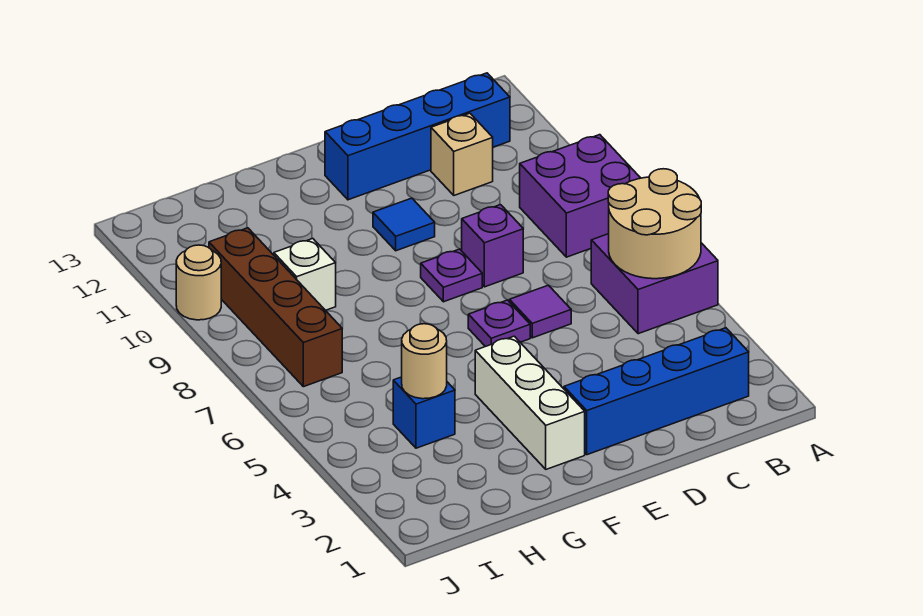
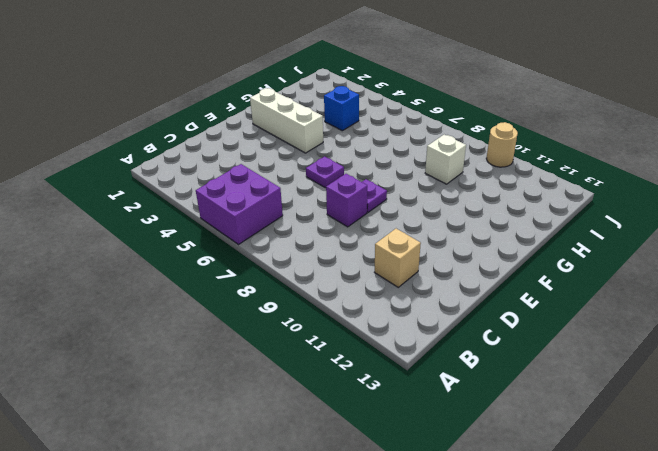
none -> purple 2x2 brick [520,135,640,257]
none -> blue 1x4 brick [564,328,749,455]
none -> blue 1x4 brick [325,73,510,200]

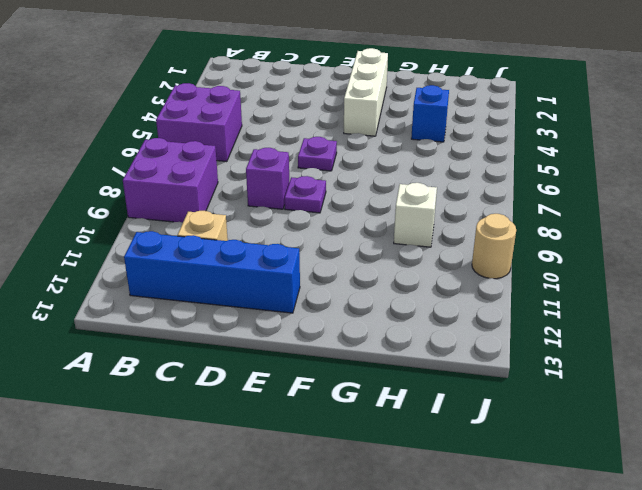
none -> blue 1x4 brick [564,328,749,455]
none -> purple 1x1 tile [509,285,571,338]
none -> blue 1x1 tile [373,198,435,251]

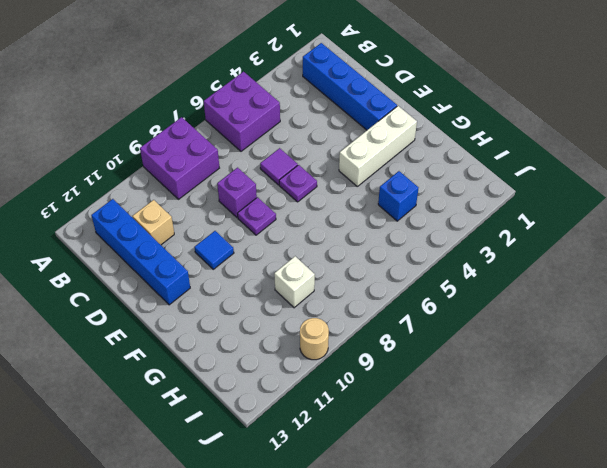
none -> brown 1x4 brick [209,228,342,387]
none -> tan 2x2 round brick [608,169,701,279]
none -> tan 1x1 round brick [402,324,447,399]

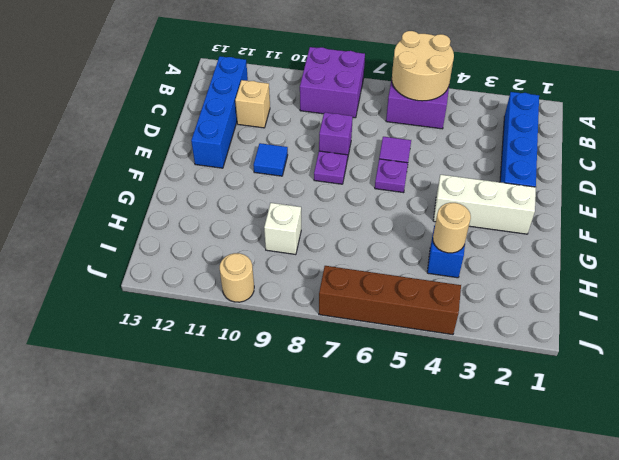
brown 1x4 brick [319,266,461,335] -> brown 1x4 brick moved to [209,228,342,387]

